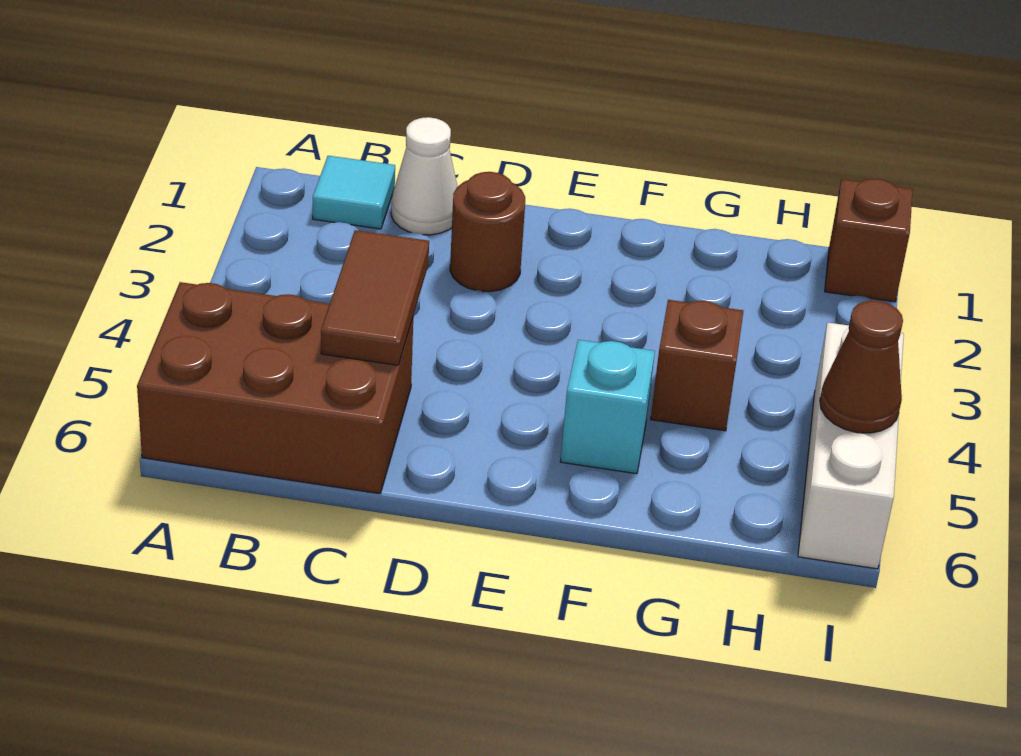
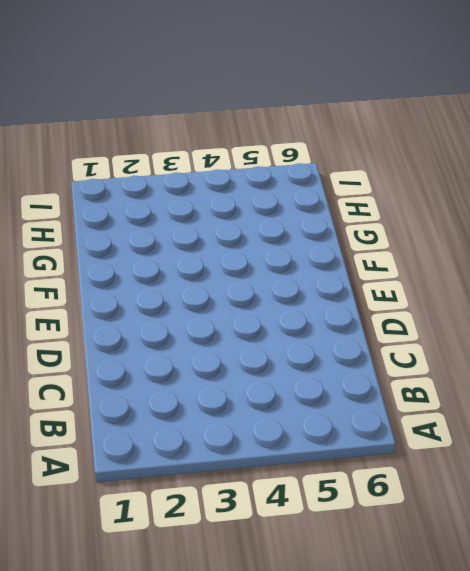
none -> brown 2x3 brick [137,282,413,494]
none -> cyan 1x1 tile [313,156,395,229]

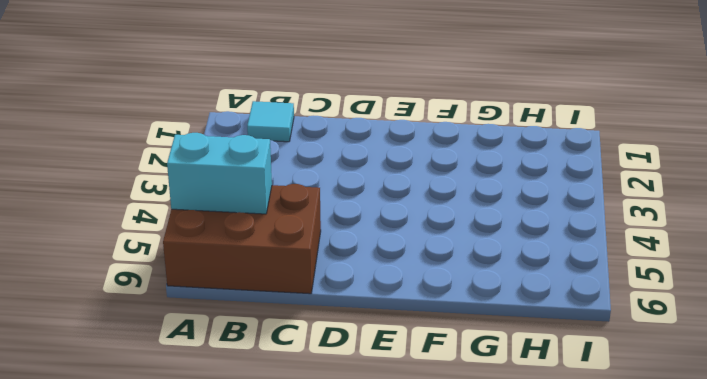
cyan 1x2 brick [167,133,272,214] -> none
none -> white 1x1 cone [391,117,458,235]
none -> brown 1x1 round brick [450,172,525,292]

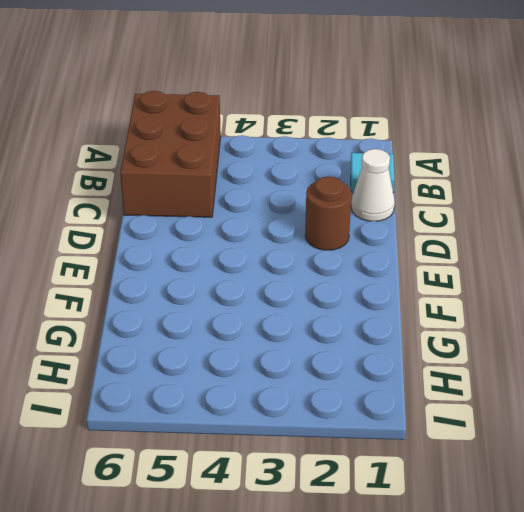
none -> cyan 1x1 brick [560,340,655,474]
none -> brown 1x1 brick [651,300,743,431]

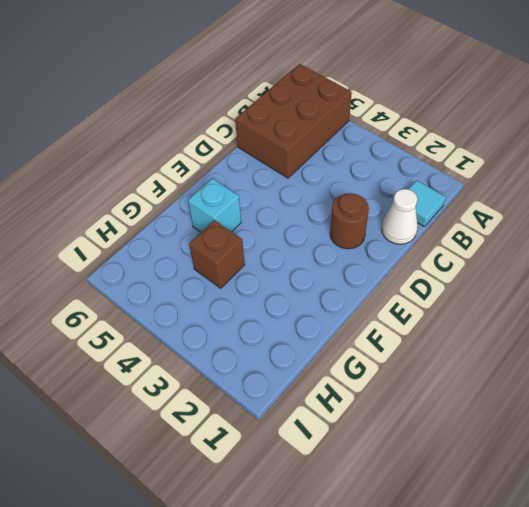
none -> brown 1x1 brick [825,179,913,302]
none -> white 1x3 brick [798,323,904,569]

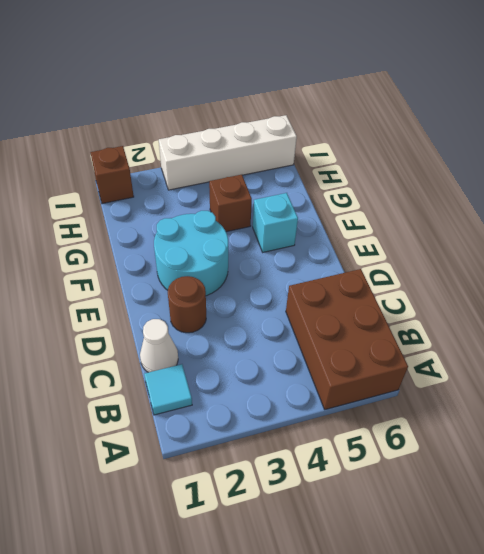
cyan 2x2 round brick [154,211,228,296] -> none
white 1x4 brick [159,115,297,190] -> white 1x3 brick [798,323,904,569]
none -> brown 1x2 tile [321,230,429,365]
none -> brown 1x1 cone [820,301,903,433]

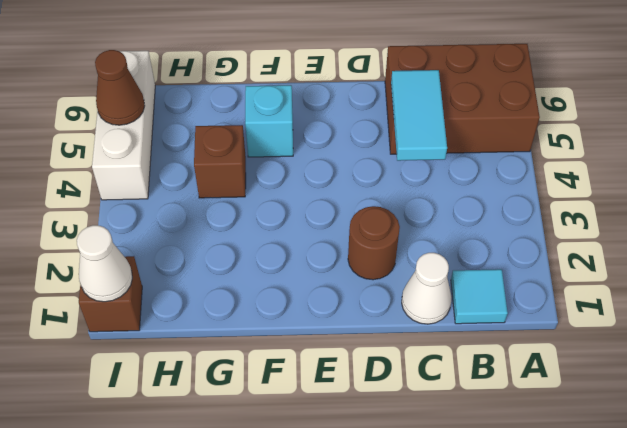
cyan 1x2 tile [391,70,447,161] -> brown 1x2 tile [321,230,429,365]
white 1x1 cone [77,225,132,302] -> none

